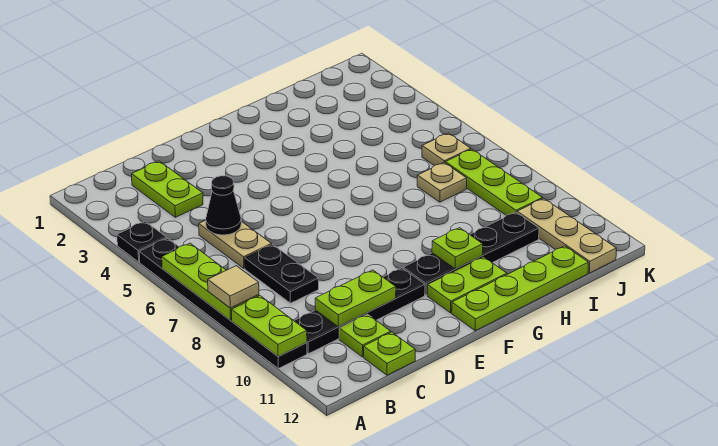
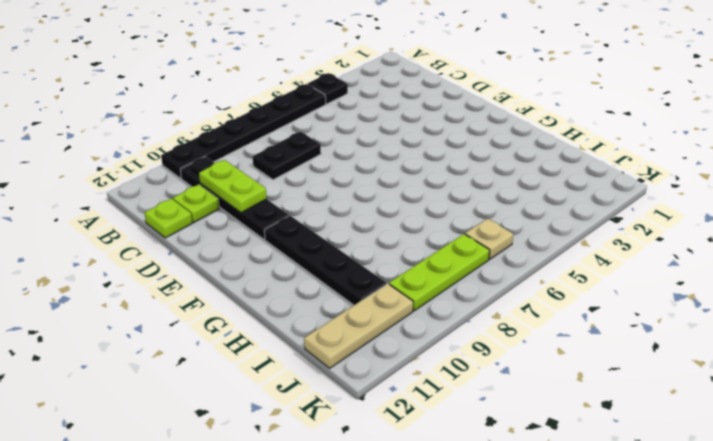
none -> lime 1x2 plate [132,161,203,217]
none -> tan 1x2 plate [199,220,272,268]
none -> lime 1x2 plate [427,257,507,313]

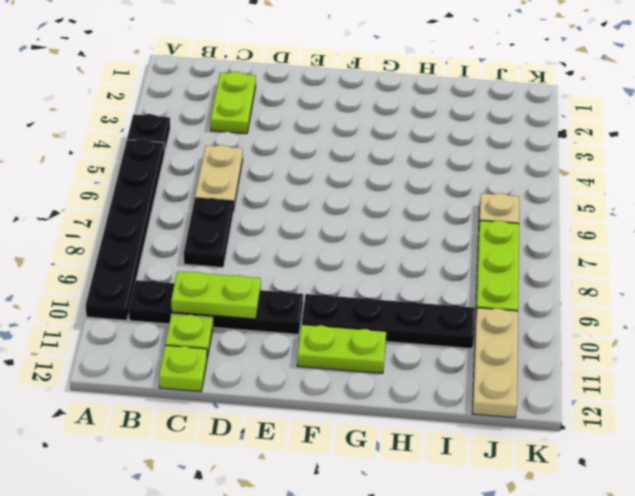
none -> lime 1x4 plate [452,246,588,331]
none -> tan 1x1 plate [417,163,467,202]
none -> lime 1x3 plate [162,243,259,320]

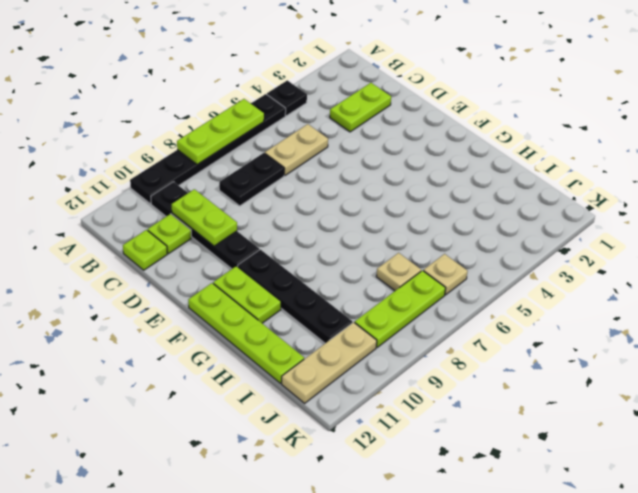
none -> lime 1x2 plate [231,296,307,356]
none -> black 1x1 cone [206,176,241,235]
none -> lime 1x1 plate [432,228,483,269]

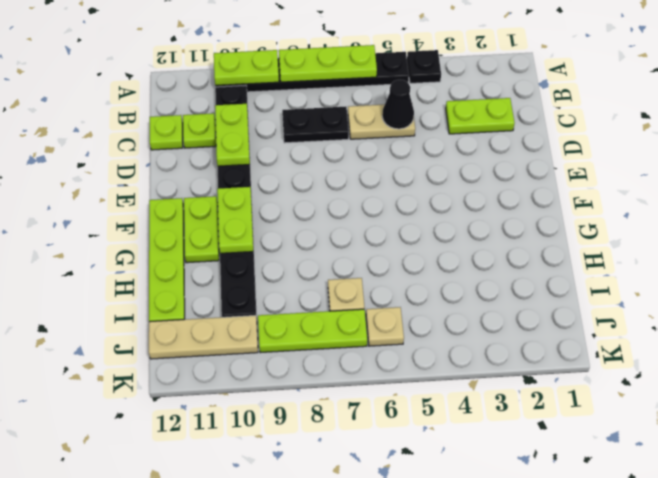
lime 1x2 plate [217,187,253,253] -> lime 1x1 plate [432,228,483,269]
none -> tan 1x1 tile [208,266,259,308]

